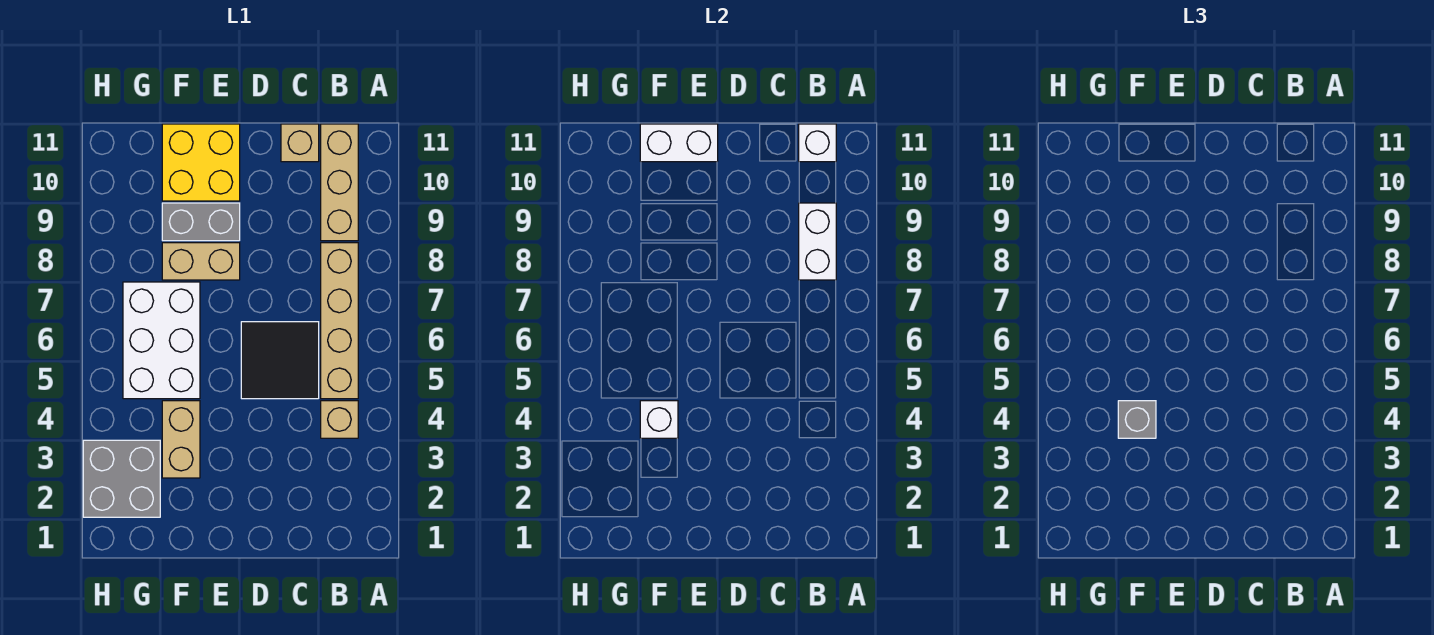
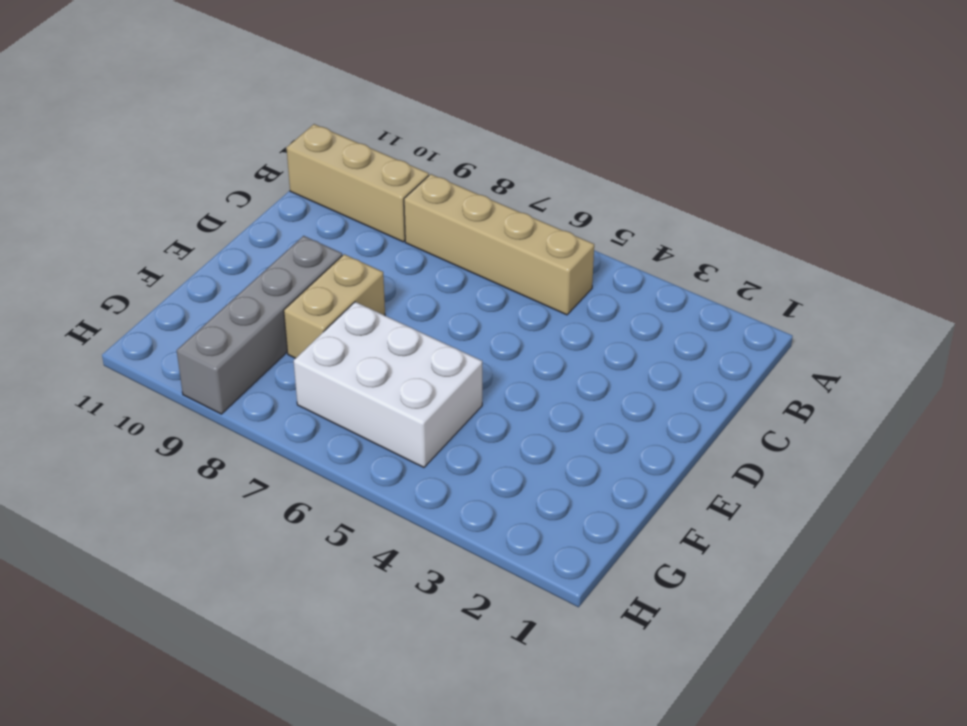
grey 1x4 brick [177,236,342,414] -> grey 1x2 brick [162,203,240,241]
none -> tan 1x1 brick [321,401,358,438]
none -> black 2x2 tile [241,322,319,399]
none -> tan 1x1 brick [281,124,319,162]

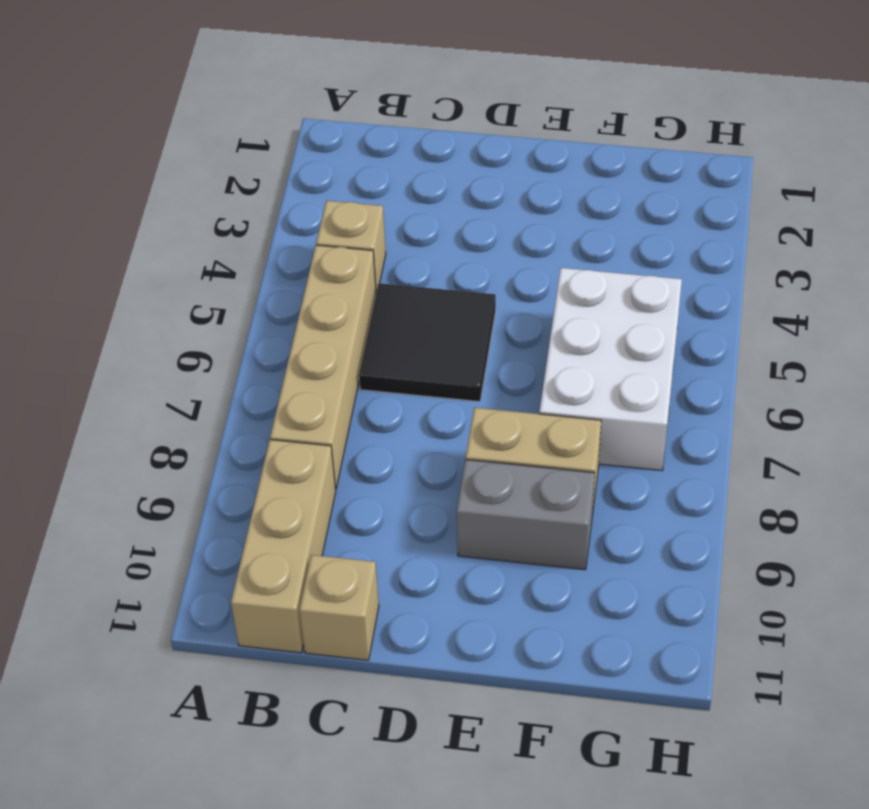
none -> yellow 2x2 brick [162,124,240,201]
none -> tan 1x2 brick [162,401,200,478]
none -> grey 2x2 brick [83,440,160,517]

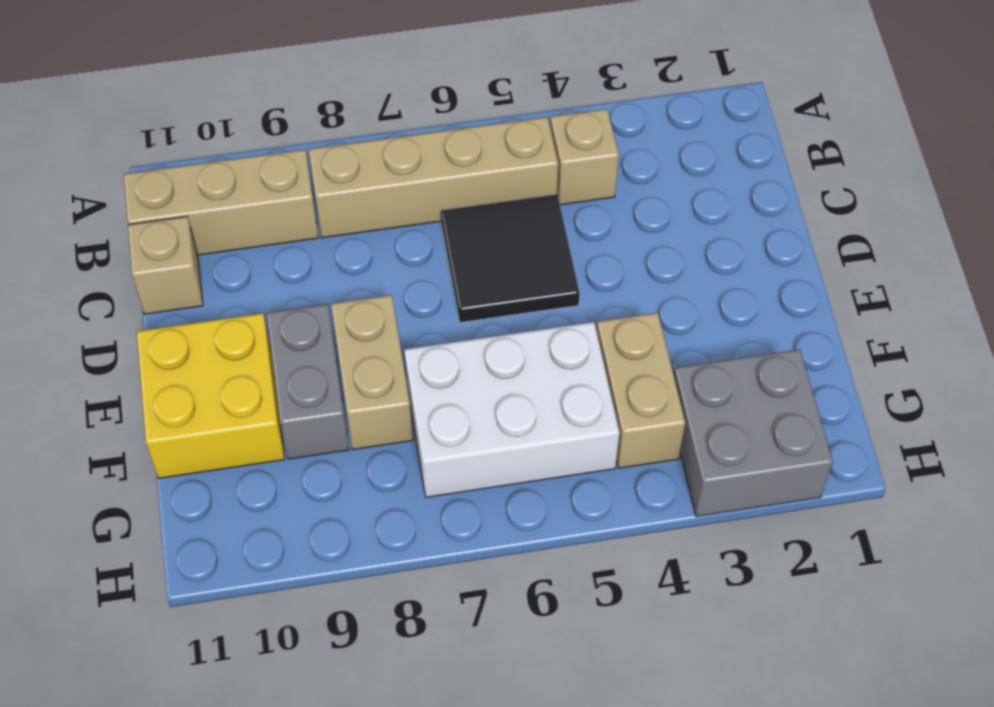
tan 1x2 brick [597,313,685,468] -> tan 1x2 brick turned to [162,401,200,478]
none -> white 1x2 brick [799,203,836,280]
none -> white 1x1 brick [799,124,836,162]
none -> white 1x2 brick [640,124,718,162]

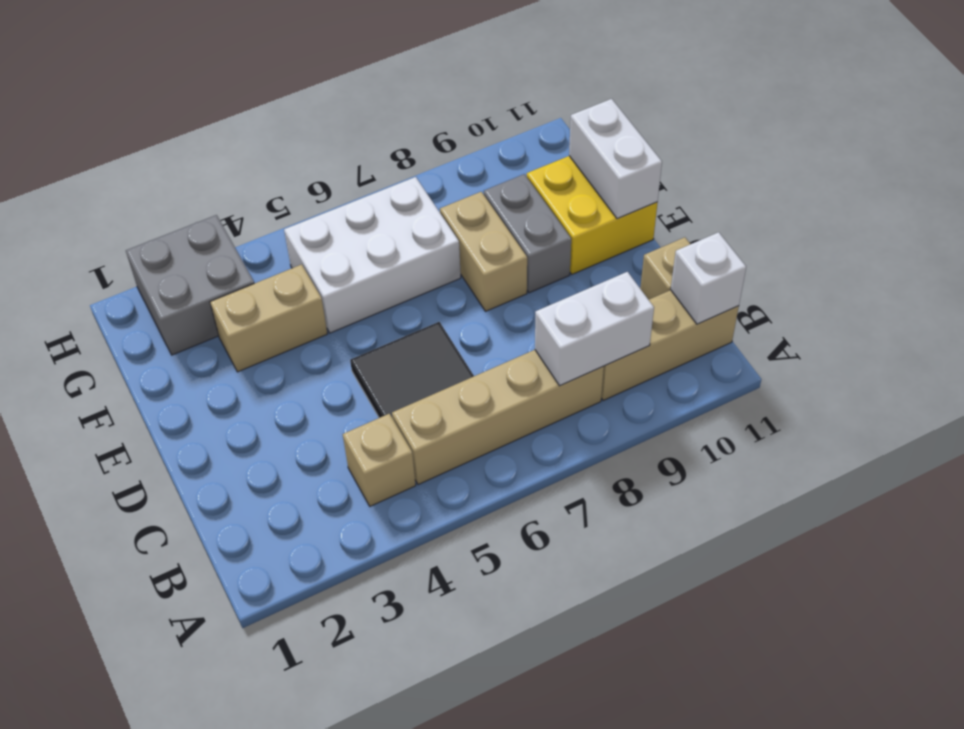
none -> white 1x1 brick [640,401,678,438]
none -> grey 1x1 brick [1118,401,1156,438]

